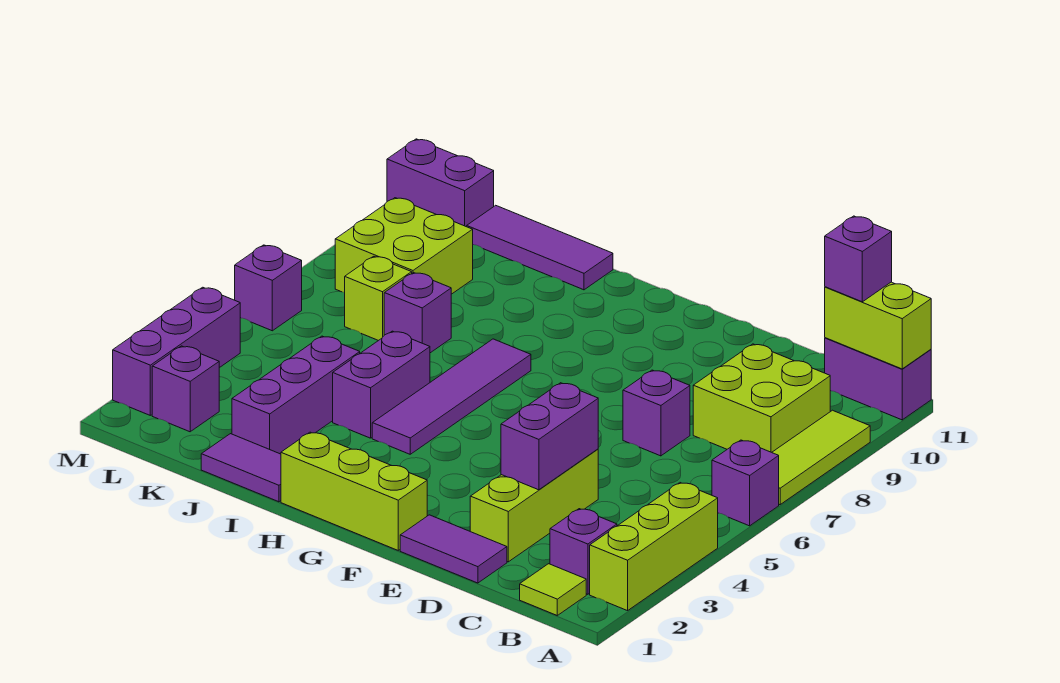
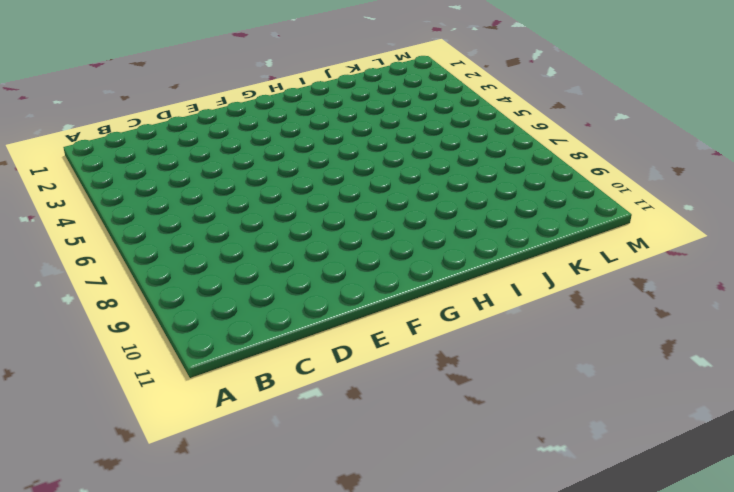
none -> lime 1x3 brick [590,483,718,611]
none -> purple 1x1 brick [712,440,779,526]
none -> lime 1x3 tile [772,410,870,505]

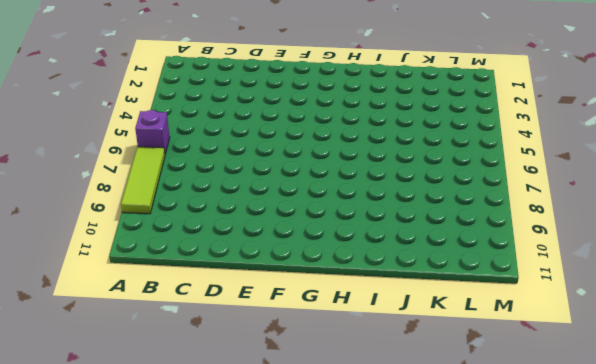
none -> lime 1x3 brick [590,483,718,611]
none -> purple 1x2 brick [825,338,931,420]
none -> lime 1x1 tile [520,564,586,615]

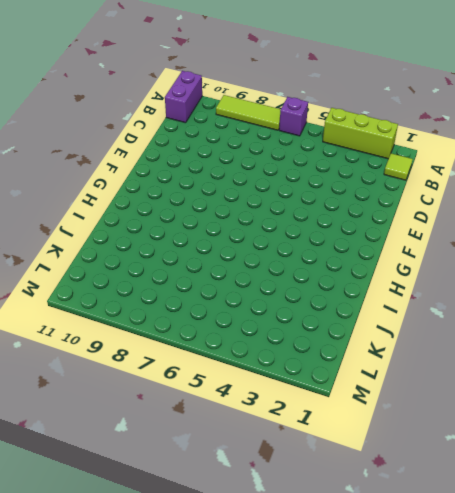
none -> purple 1x1 brick [550,509,617,594]
none -> lime 2x2 brick [693,344,830,452]
none -> purple 1x2 tile [400,515,507,583]

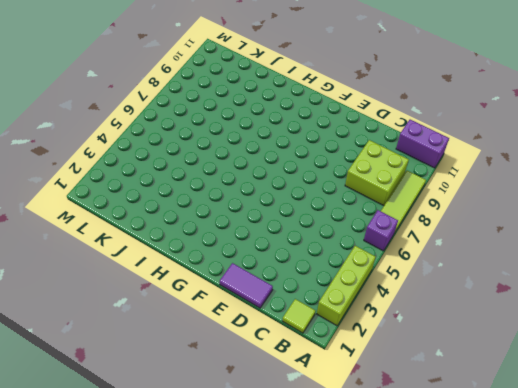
none -> purple 1x1 brick [550,509,617,594]
none -> lime 1x3 brick [470,449,598,562]
none -> purple 1x1 brick [623,370,690,456]

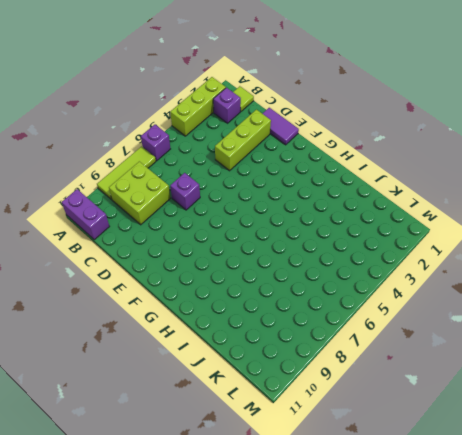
none -> lime 1x3 brick [281,432,427,550]
none -> purple 1x4 tile [372,339,531,454]
none -> purple 1x2 tile [201,434,281,502]

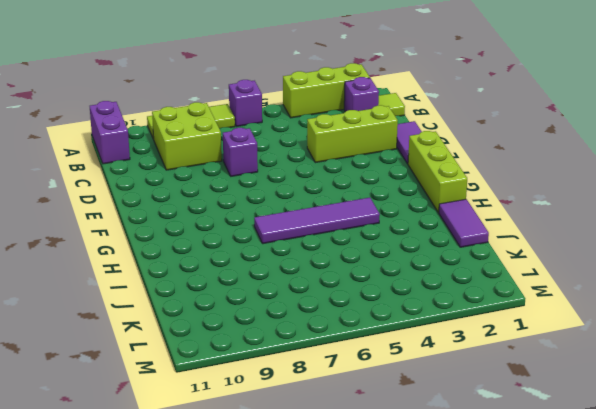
none -> purple 1x2 brick [333,331,430,438]
none -> purple 1x3 tile [467,205,613,290]
none -> purple 1x3 brick [232,336,360,454]

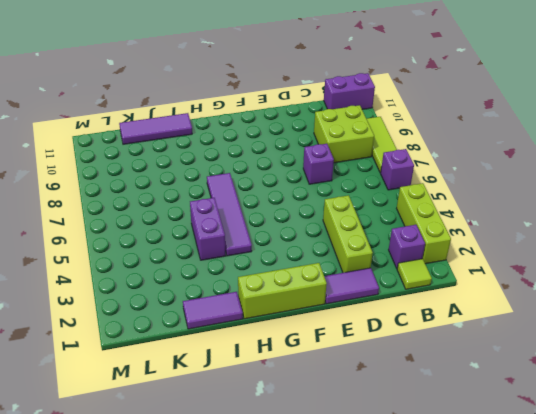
none -> purple 1x3 brick [232,336,360,454]
none -> purple 1x1 brick [384,273,451,353]
none -> lime 1x1 brick [345,256,412,341]

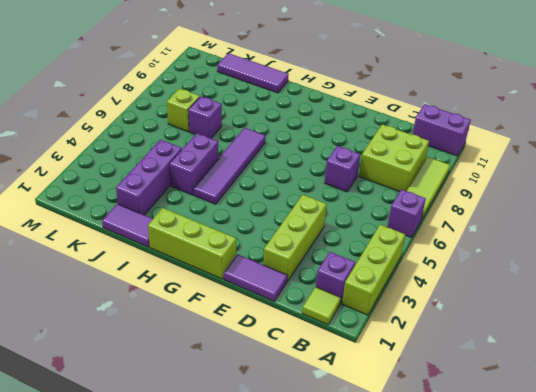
none -> lime 2x2 brick [335,198,473,294]
none -> purple 1x1 brick [152,346,219,432]
none -> purple 1x2 brick [387,139,494,227]

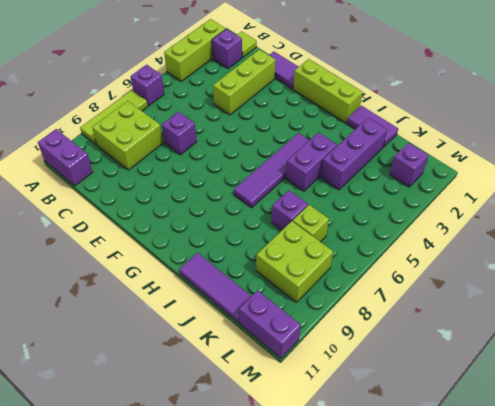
none -> purple 1x3 brick [113,287,240,415]
none -> purple 1x1 brick [235,245,302,331]
none -> lime 1x2 brick [825,282,931,369]

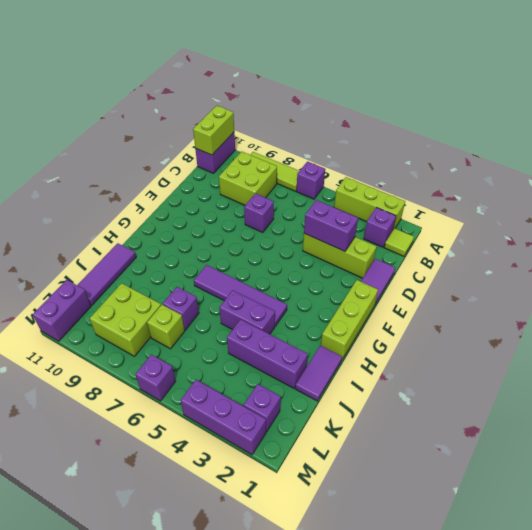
none -> purple 1x1 brick [825,216,892,302]

